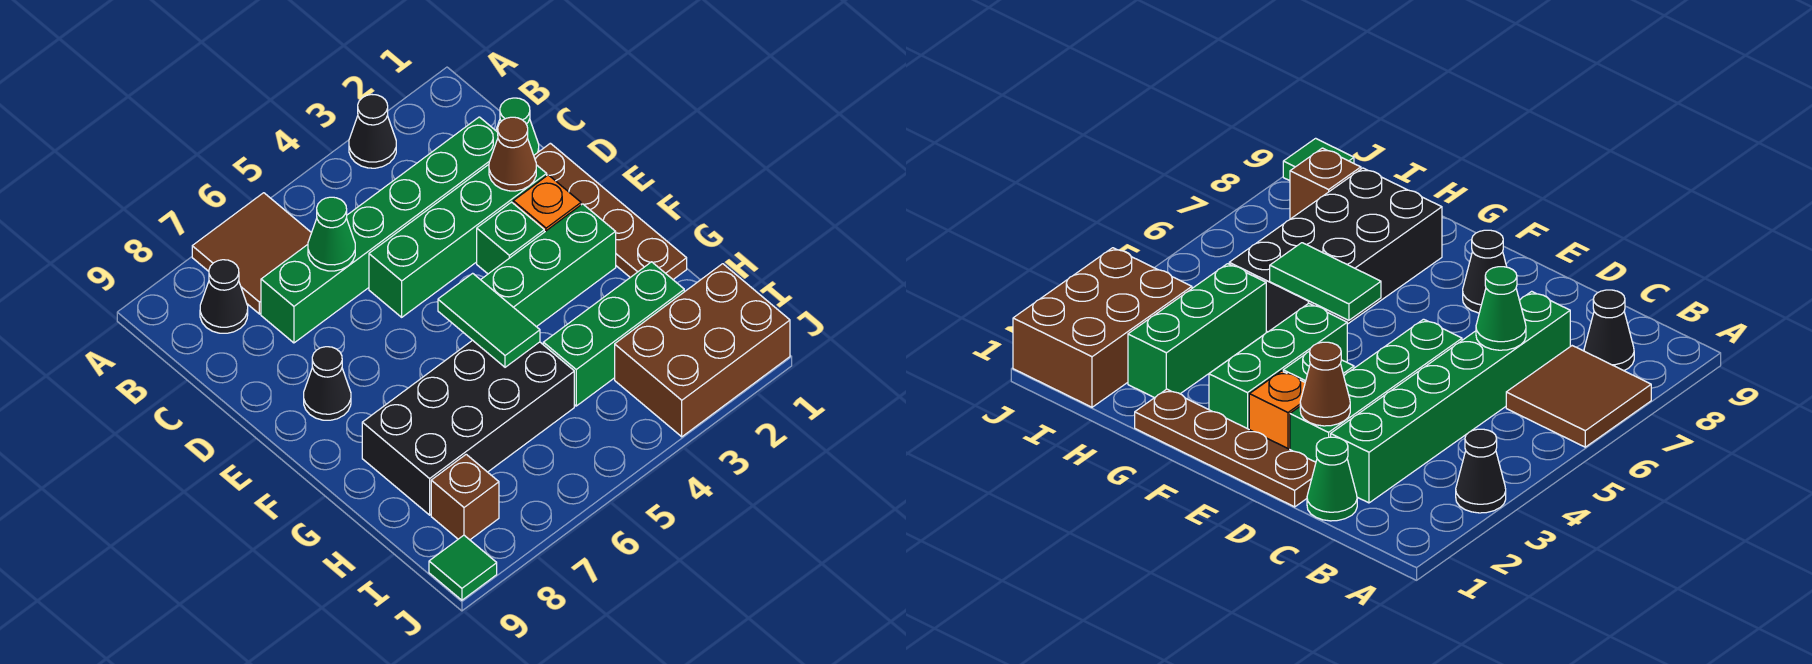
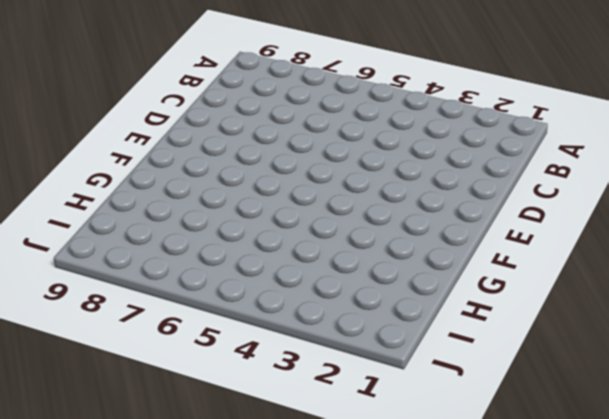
none -> black 1x1 cone [349,95,396,168]
none -> brown 2x2 tile [192,193,311,314]
none -> black 1x1 cone [200,260,248,333]

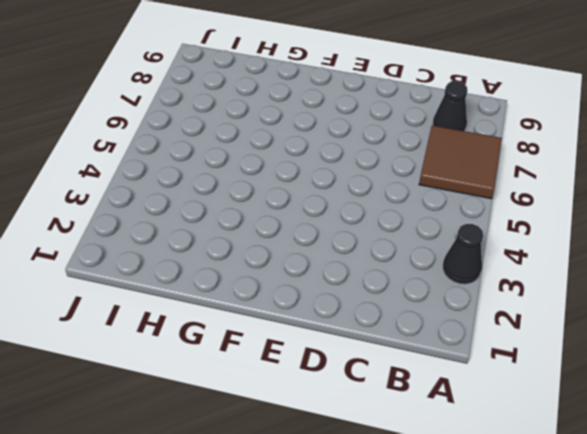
none -> green 1x1 cone [496,98,539,155]
none -> green 1x6 brick [261,117,498,343]
none -> brown 1x4 plate [534,143,687,279]

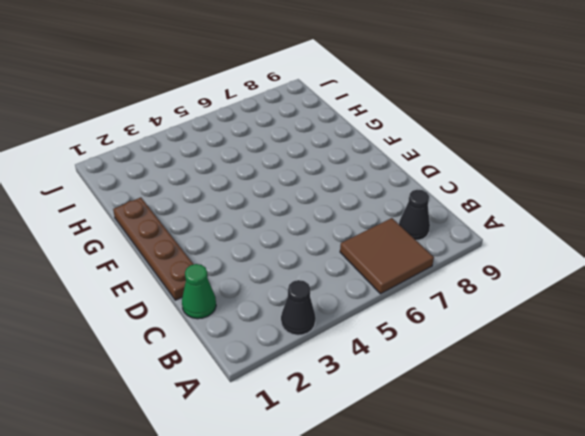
none -> green 1x6 brick [261,117,498,343]
none -> green 1x4 brick [369,165,547,317]
none -> orange 1x1 brick [513,175,581,232]

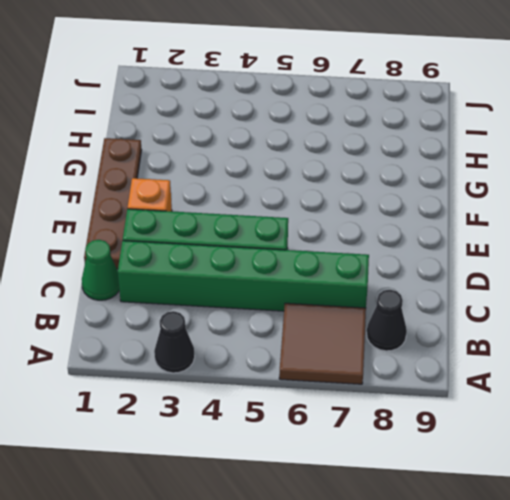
none -> green 1x1 brick [477,202,544,274]
none -> black 1x1 cone [304,347,351,420]
none -> green 1x3 brick [481,204,616,327]

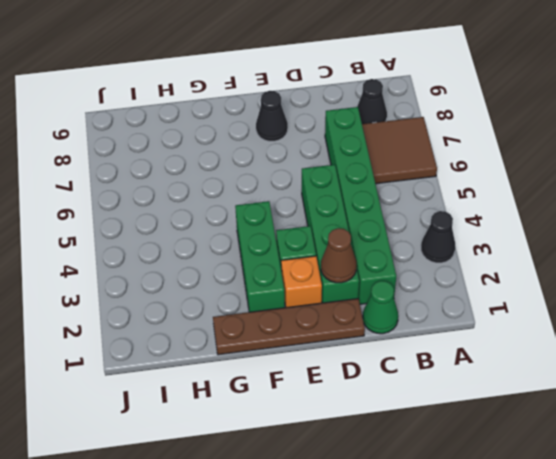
none -> black 2x4 brick [362,340,574,515]
none -> green 1x3 brick [543,262,684,406]
none -> brown 2x3 brick [615,264,790,437]

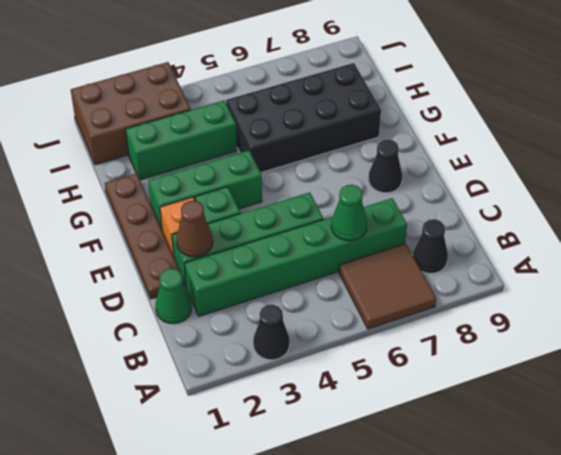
none -> brown 1x1 brick [431,454,499,540]
none -> green 1x1 tile [429,535,497,600]
none -> green 1x2 tile [438,273,540,367]

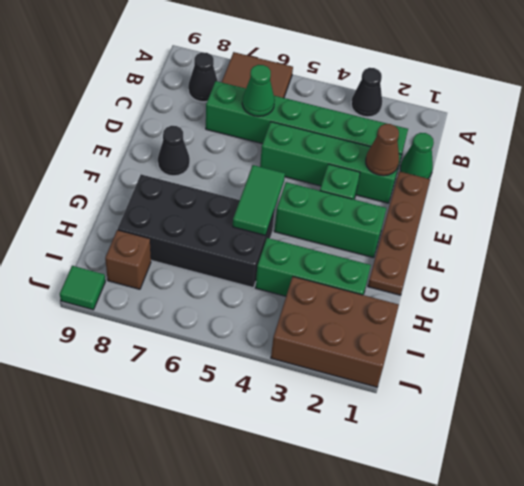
none -> orange 1x1 brick [513,175,581,232]

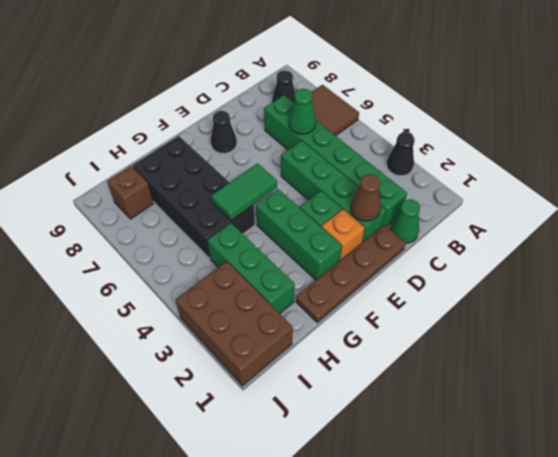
none -> green 1x1 tile [429,535,497,600]

